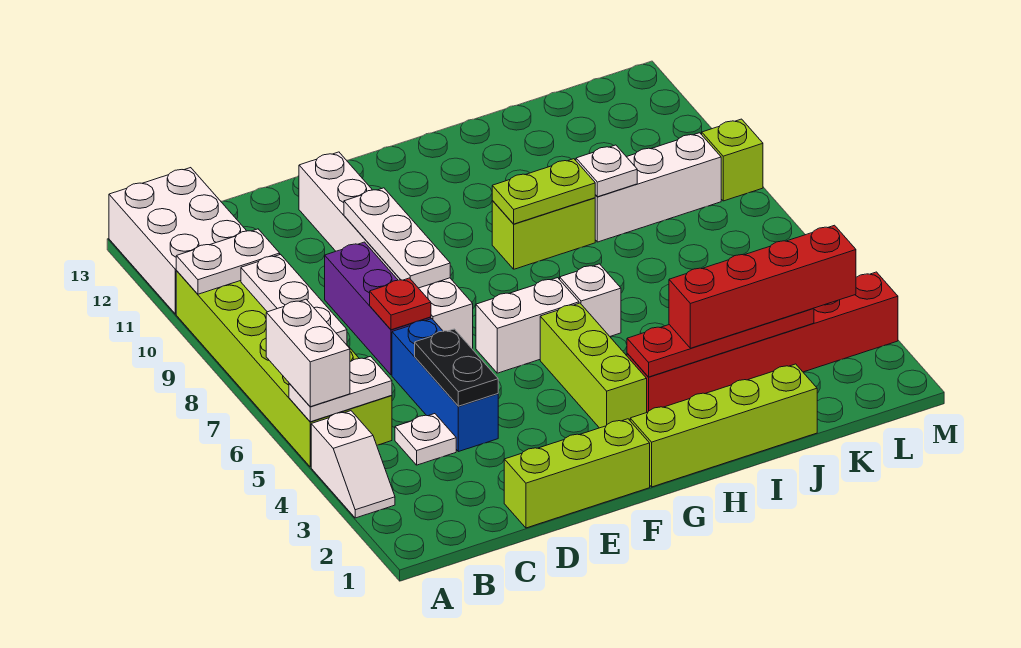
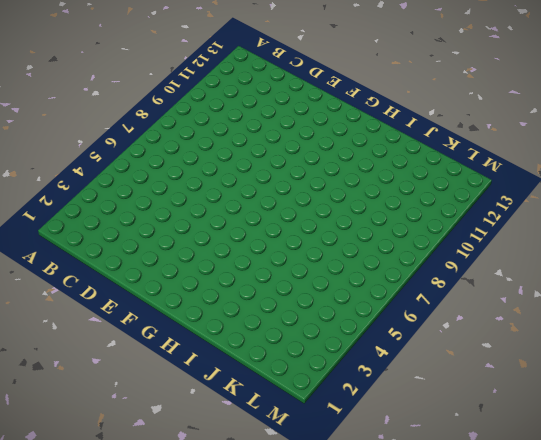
none -> white 1x2 slope [311,411,395,518]
none -> lime 2x6 brick [176,271,392,467]
none -> white 2x3 brick [109,168,246,314]

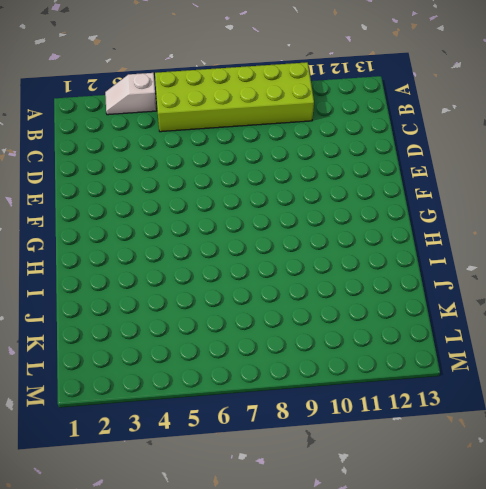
none -> white 2x3 brick [109,168,246,314]
none -> white 1x1 plate [395,414,456,465]
none -> lime 1x3 brick [504,419,650,528]

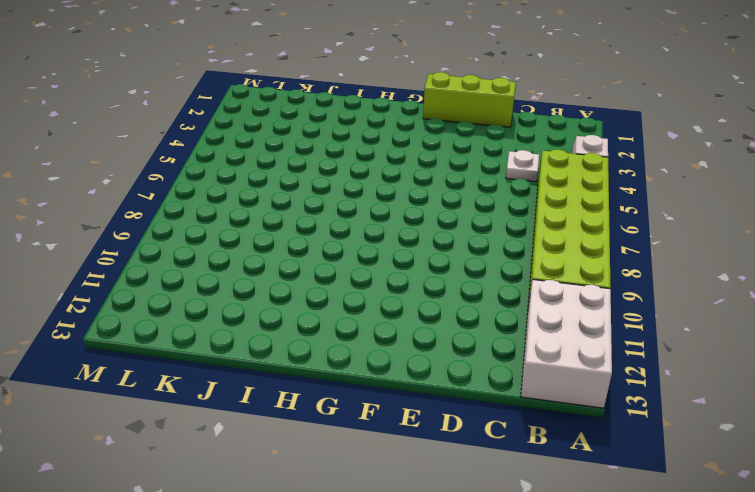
none -> blue 1x3 brick [392,319,498,452]
none -> purple 1x3 brick [325,242,431,375]
none -> white 1x6 brick [299,152,473,348]

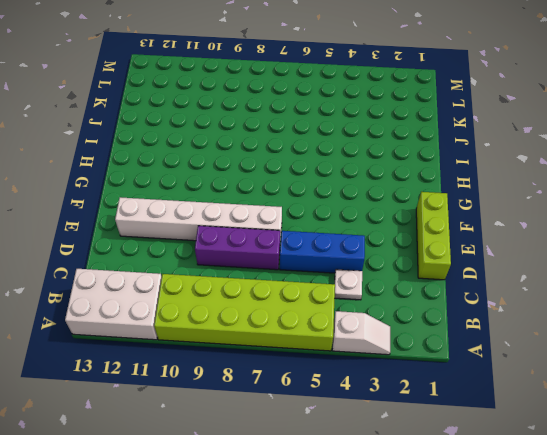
none -> white 1x2 brick [476,278,579,373]
none -> lime 1x4 brick [630,364,817,487]
none -> lime 1x3 brick [540,303,647,428]

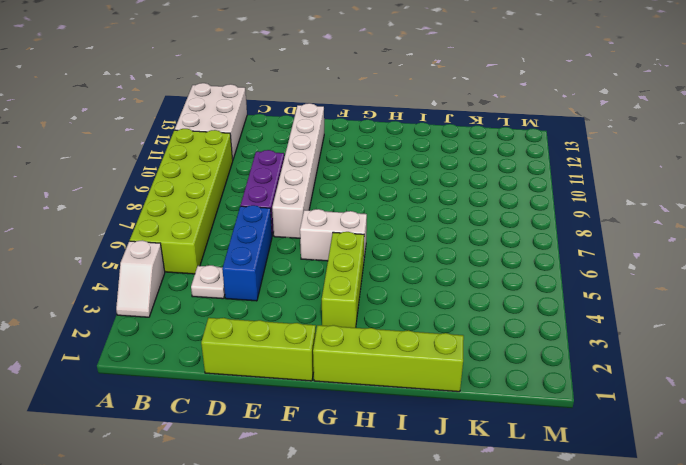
none -> red 1x6 brick [627,272,898,412]
none -> white 1x1 brick [560,264,621,336]
none -> lime 1x2 brick [492,198,595,269]

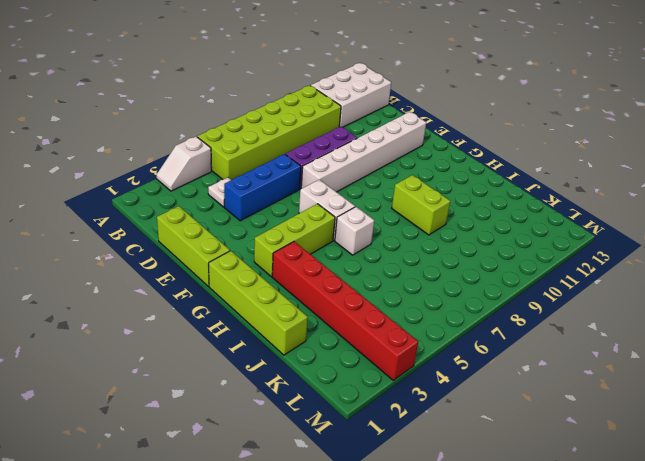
none -> white 1x3 brick [595,133,721,242]
none -> lime 1x1 brick [702,119,763,201]
none -> white 1x2 plate [289,356,392,422]

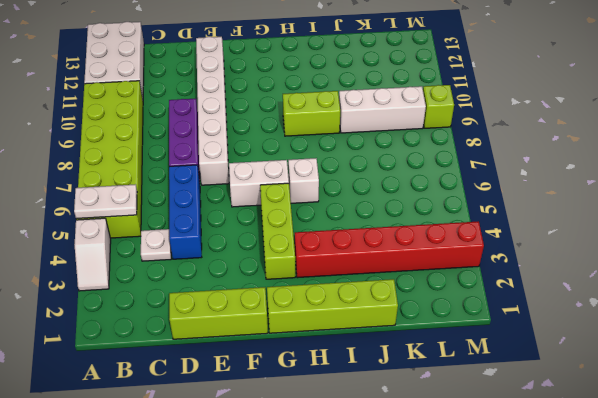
none -> white 1x2 plate [176,229,280,294]
none -> white 1x3 plate [241,254,347,344]
none -> black 1x2 plate [415,329,498,406]

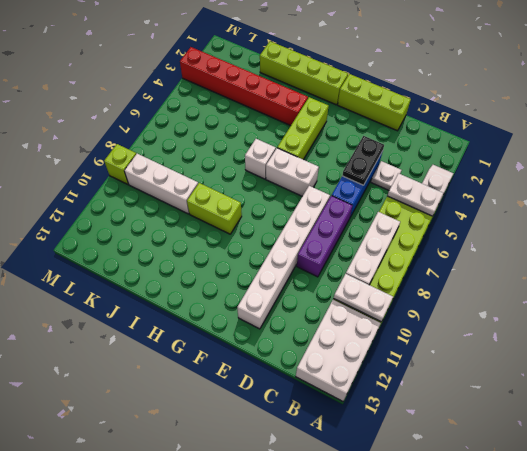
none -> red 1x1 plate [370,278,431,330]
none -> white 1x3 plate [344,188,450,288]
none -> red 1x4 plate [627,308,814,377]

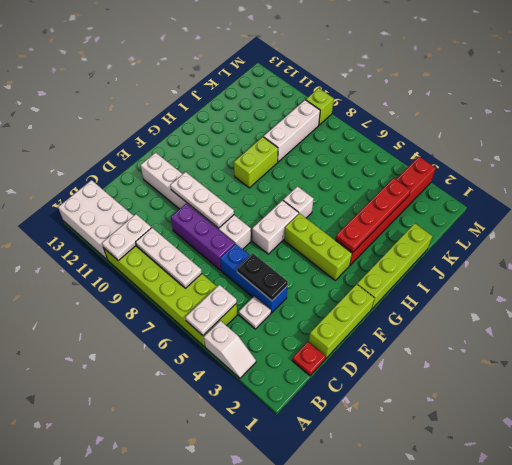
red 1x1 plate [292,341,326,376] -> red 1x1 plate moved to [370,278,431,330]
none -> lime 1x2 plate [492,159,595,224]
none -> white 1x1 plate [576,145,637,197]
none -> white 1x2 brick [266,299,350,407]

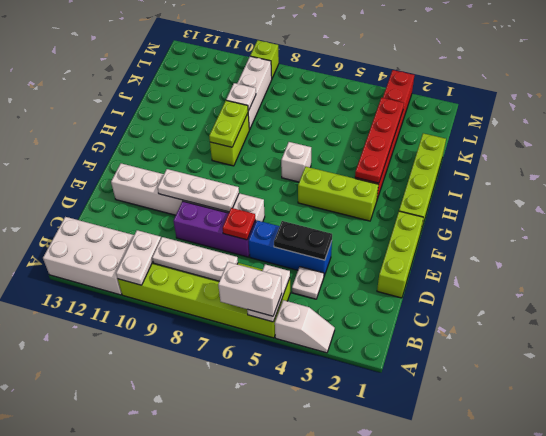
none -> white 1x2 brick [476,278,579,373]
none -> red 1x4 brick [669,225,856,348]

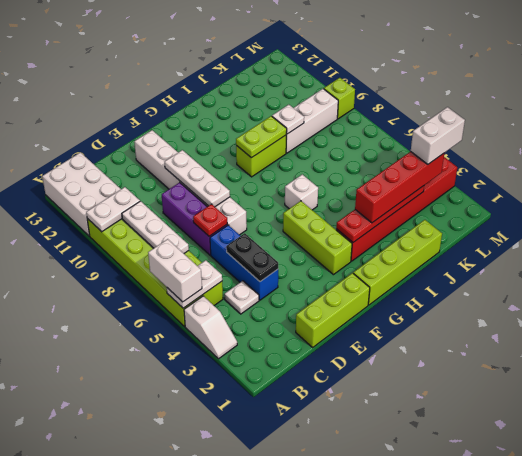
white 1x2 brick [411,107,465,164] -> white 1x2 brick moved to [476,278,579,373]

